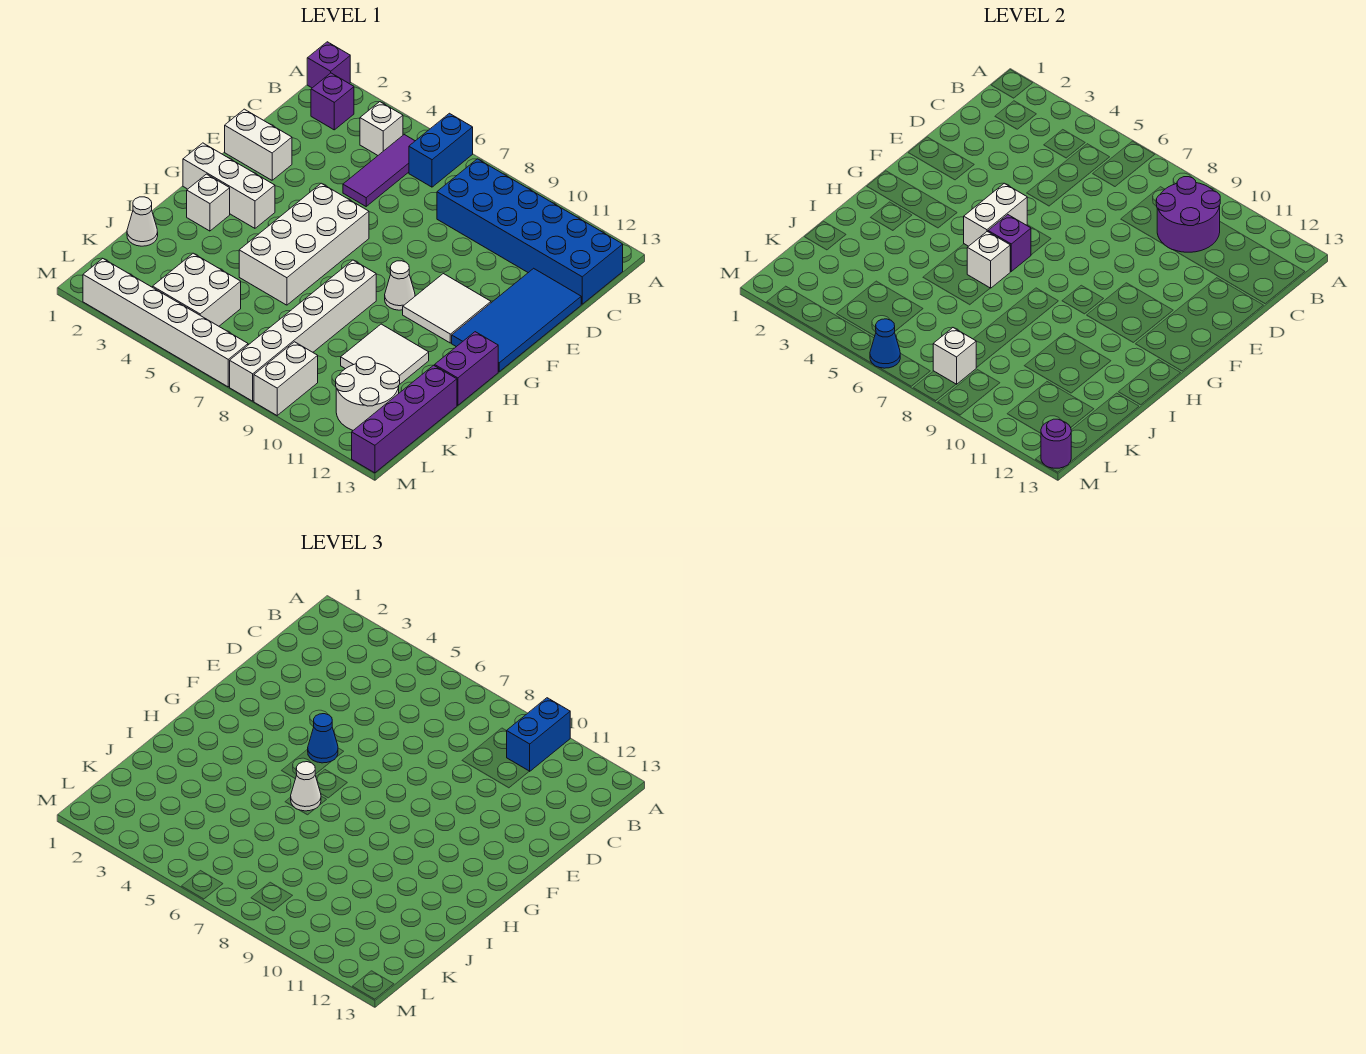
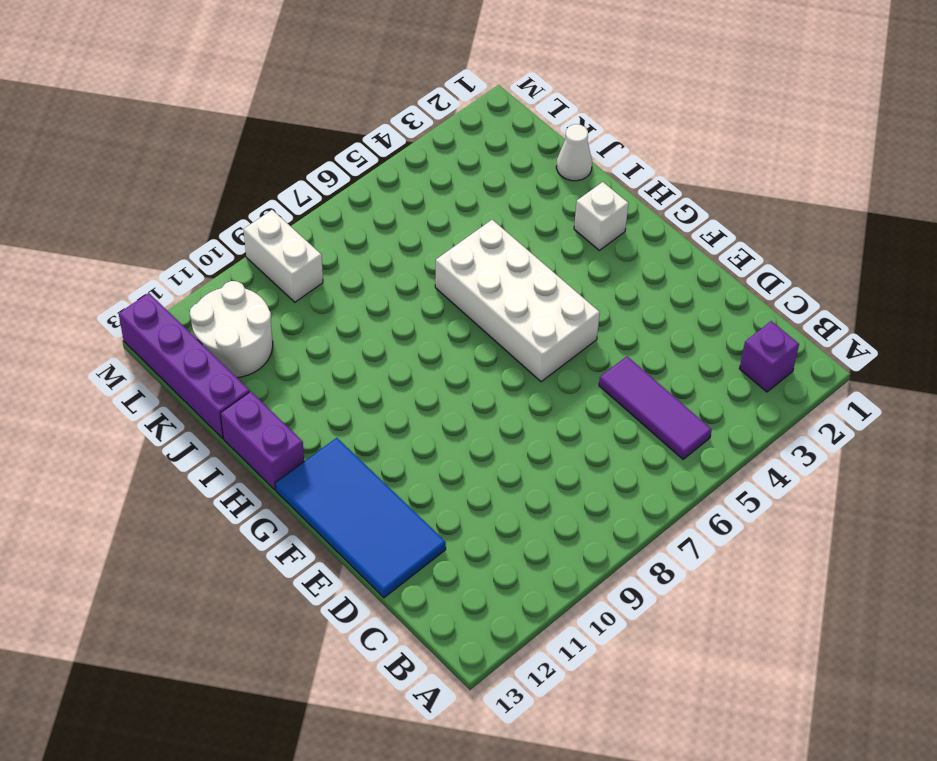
none -> purple 1x1 brick [307,42,350,88]
none -> blue 1x2 brick [409,113,473,187]
none -> white 1x1 brick [360,102,403,155]
none -> blue 2x6 brick [437,159,623,304]

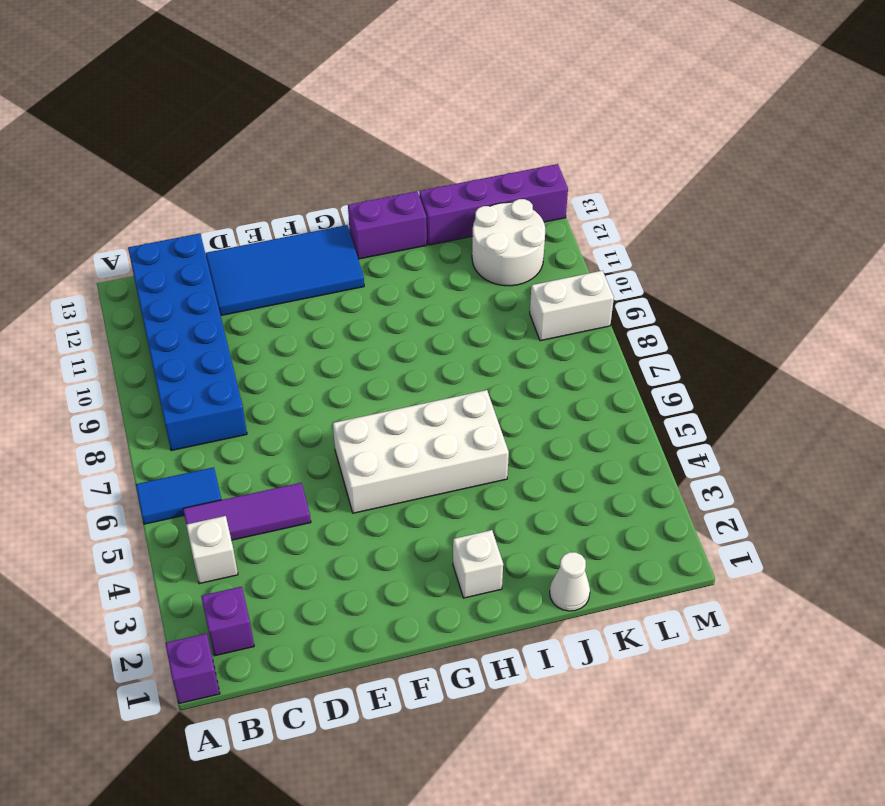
blue 1x2 tile [136,467,221,524] -> blue 1x2 brick [409,113,473,187]
none -> white 1x2 brick [225,109,292,180]
none -> white 2x2 tile [403,274,491,343]
none -> white 1x3 brick [183,143,275,228]
none -> white 1x1 cone [385,261,415,310]

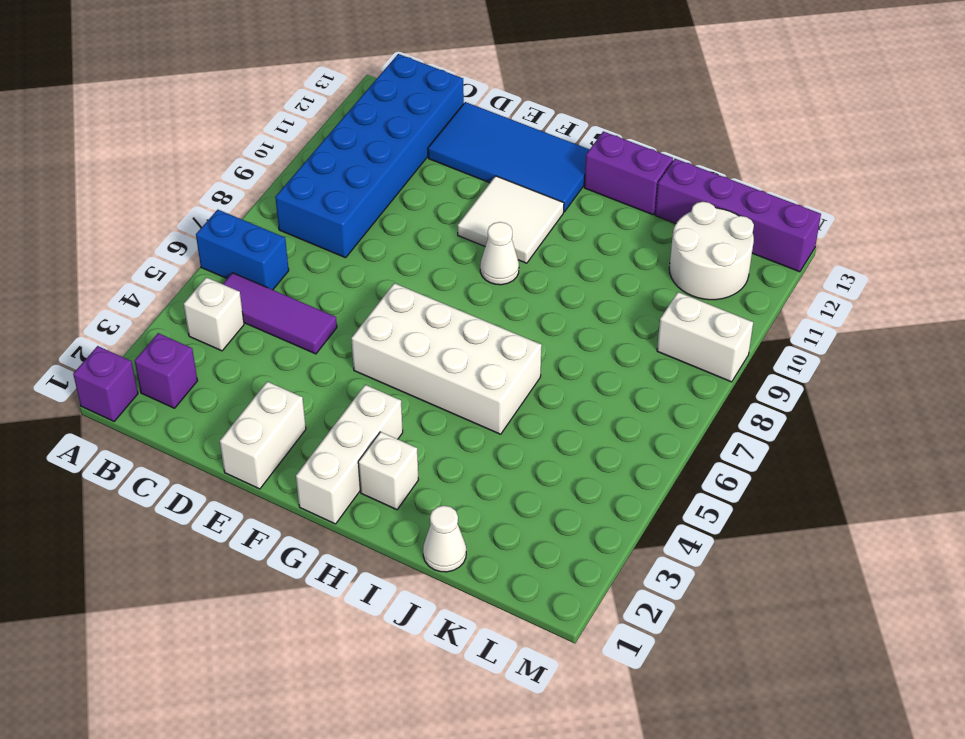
none -> white 1x6 brick [230,260,376,401]
none -> white 2x2 tile [341,324,429,385]
none -> white 2x2 brick [153,253,241,326]
none -> white 1x6 brick [83,258,248,387]

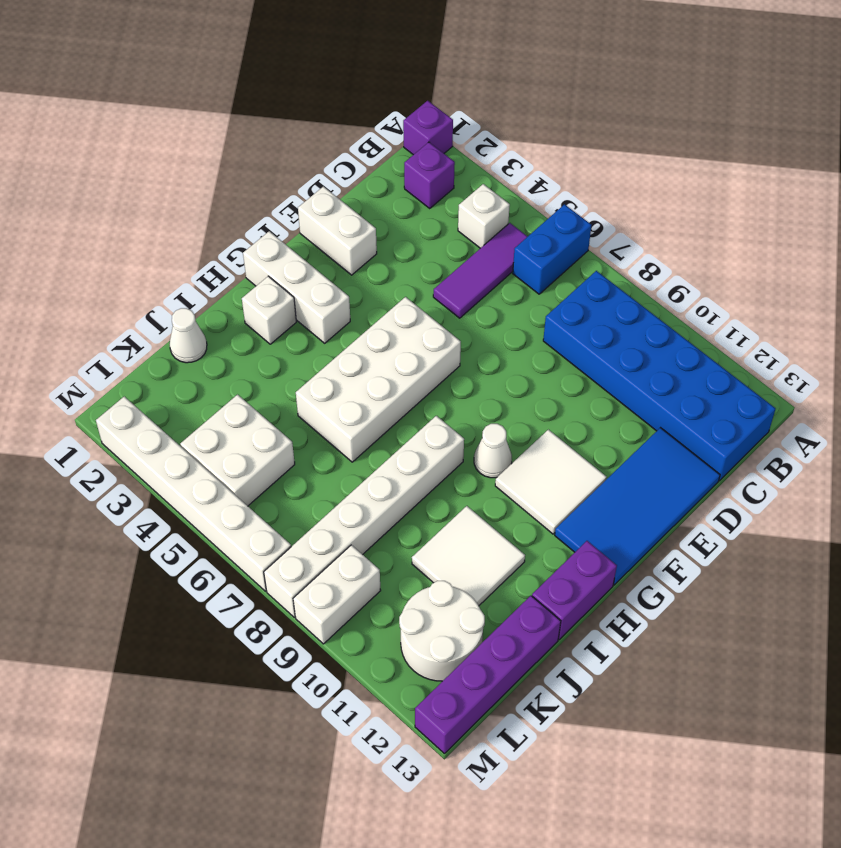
none -> purple 2x2 round brick [1156,177,1220,252]
none -> white 1x2 brick [964,183,1027,246]
none -> purple 1x1 brick [988,215,1031,271]
none -> white 1x1 brick [967,232,1010,288]

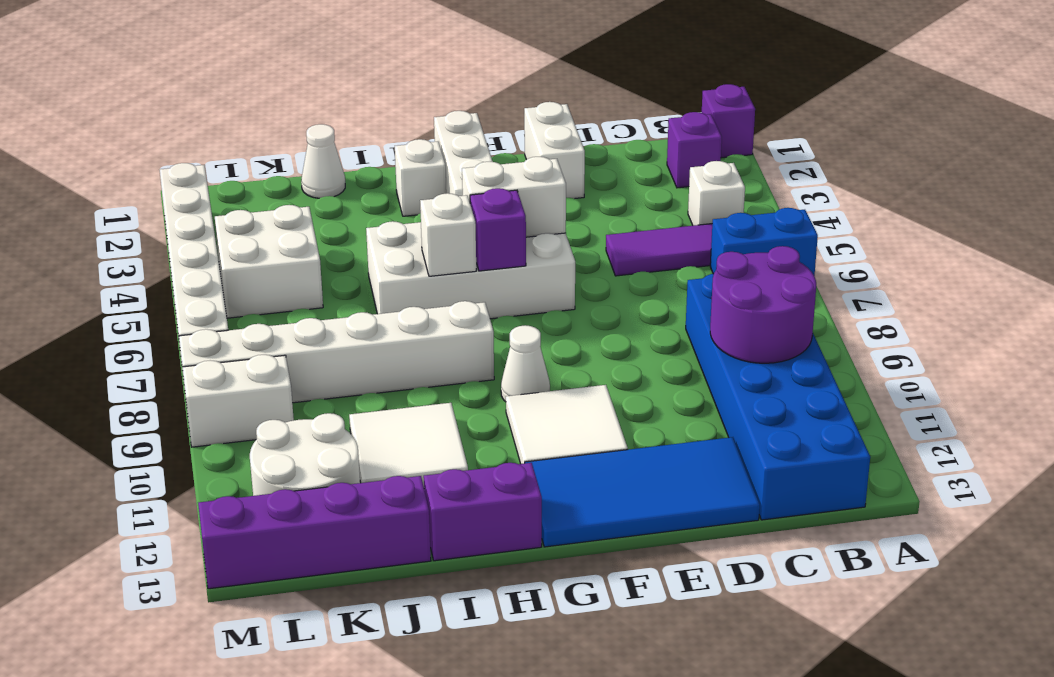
none -> white 1x1 brick [933,328,976,384]
none -> blue 1x1 cone [870,319,900,368]
none -> purple 1x1 round brick [1041,419,1071,468]
none -> blue 1x2 brick [507,698,570,771]

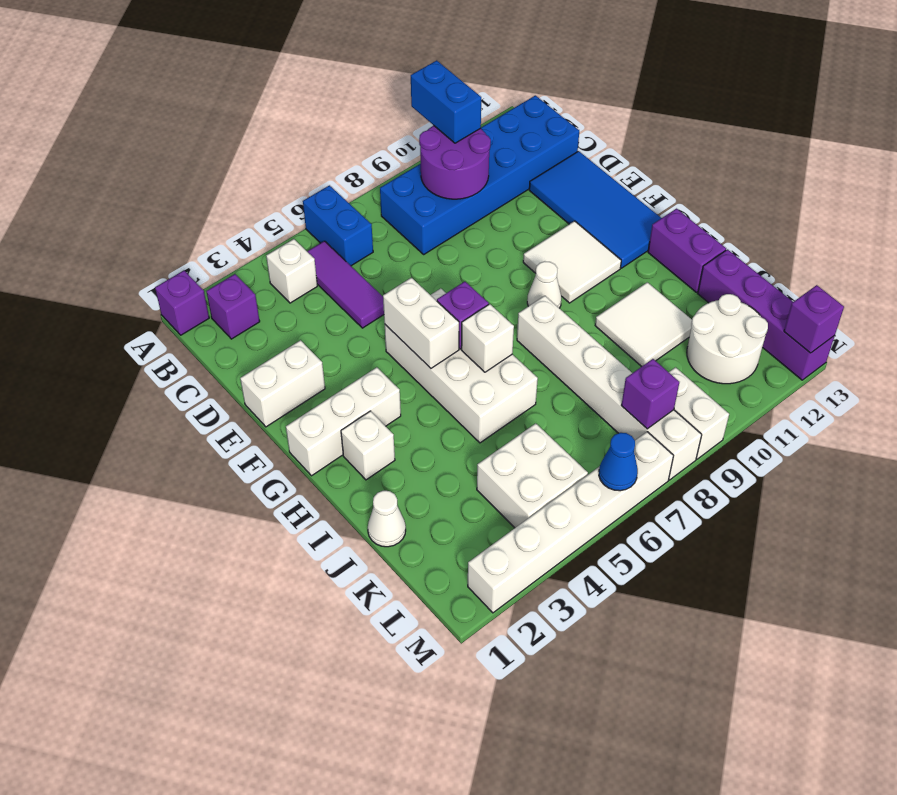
purple 1x1 brick [621,359,679,429] -> white 1x1 brick [933,328,976,384]
purple 1x1 brick [784,285,844,353] -> purple 1x1 round brick [1041,419,1071,468]
none -> blue 1x1 cone [308,714,338,763]
none -> white 1x1 cone [291,762,321,811]

